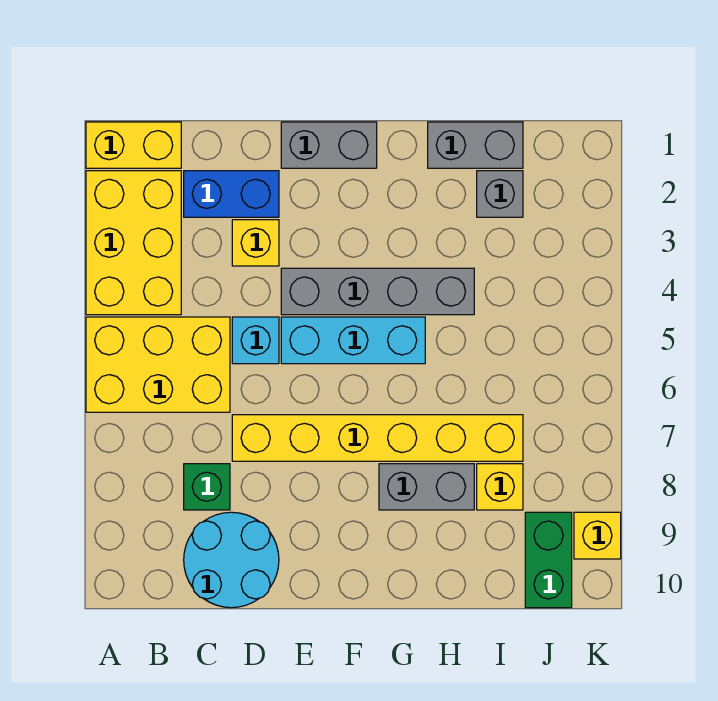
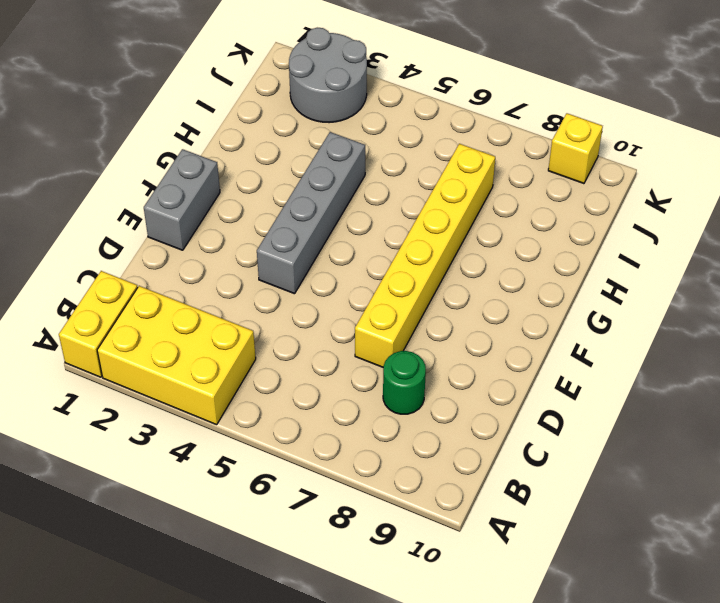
green 1x1 round brick [383,351,426,414] -> green 1x1 brick [184,464,230,510]
grey 2x2 round brick [289,28,367,123] -> none
none -> yellow 2x3 brick [86,317,230,412]
none -> blue 1x2 brick [184,171,279,217]
none -> cyan 2x2 round brick [184,512,279,608]

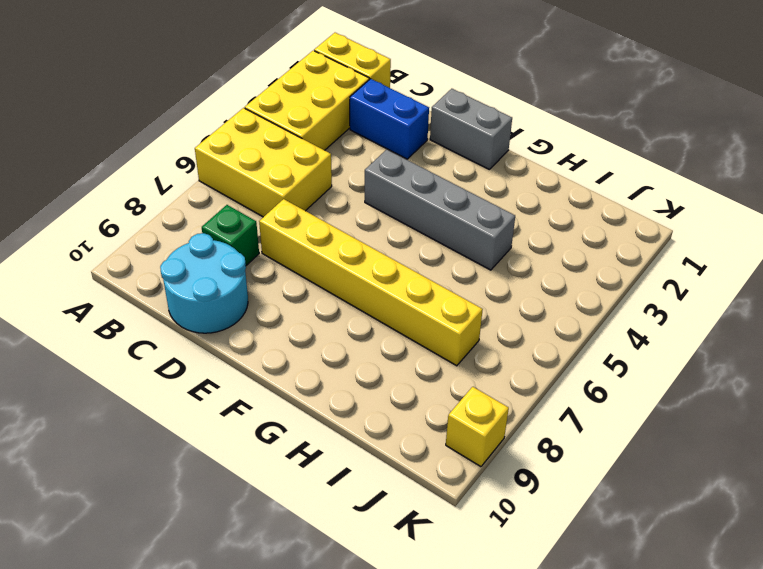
none -> yellow 1x1 brick [232,220,279,266]
none -> cyan 1x1 brick [232,317,279,364]
none -> cyan 1x3 brick [281,317,425,364]

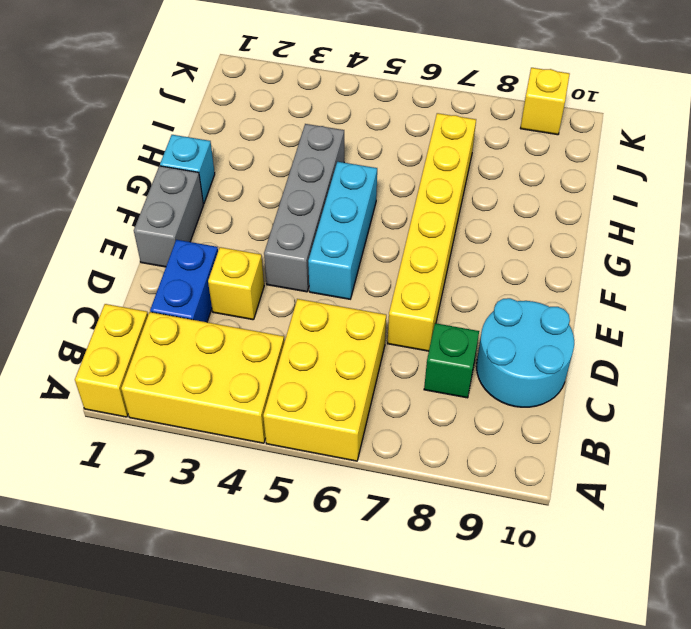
cyan 1x1 brick [160,135,215,204] -> cyan 1x1 brick moved to [232,317,279,364]
none -> grey 1x2 brick [379,464,474,510]
none -> grey 1x2 brick [428,122,523,168]
none -> grey 1x1 brick [477,171,523,217]

